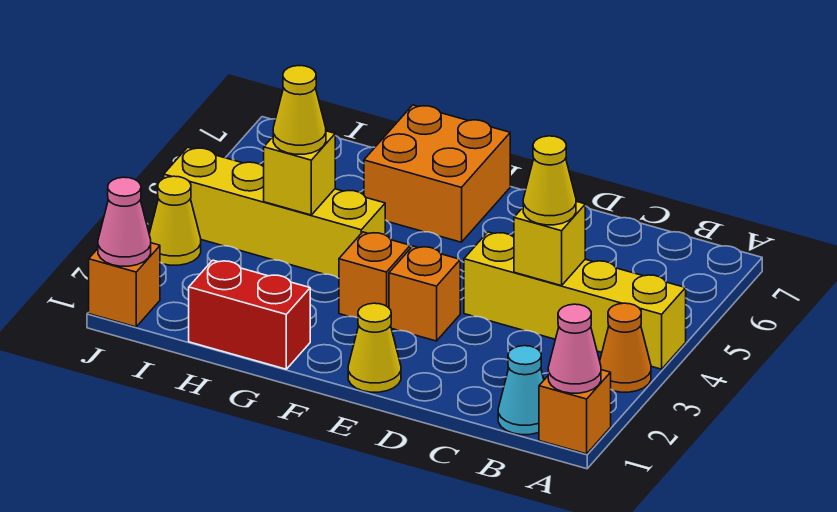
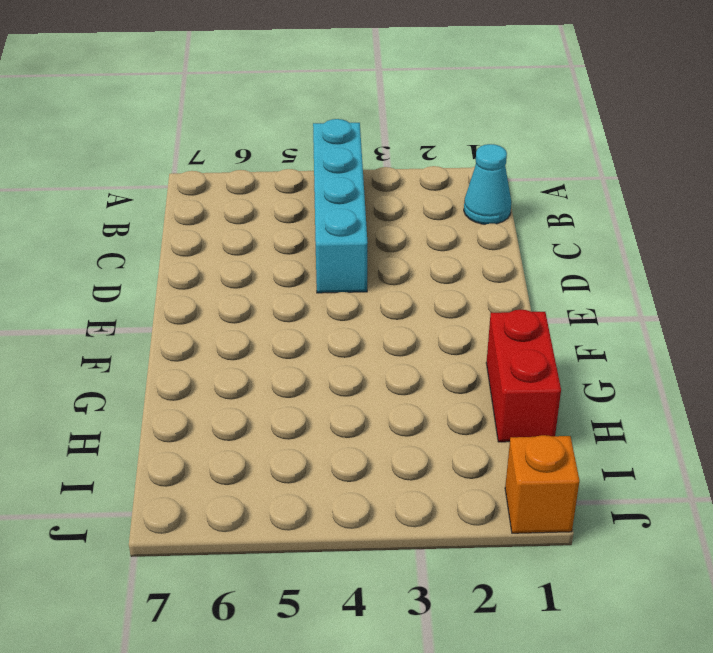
cyan 1x4 brick [313,119,368,293] -> yellow 1x4 brick [464,232,686,369]
none -> orange 1x1 brick [539,370,611,454]
none -> orange 1x1 cone [600,303,651,392]
none -> yellow 1x1 cone [348,303,401,392]

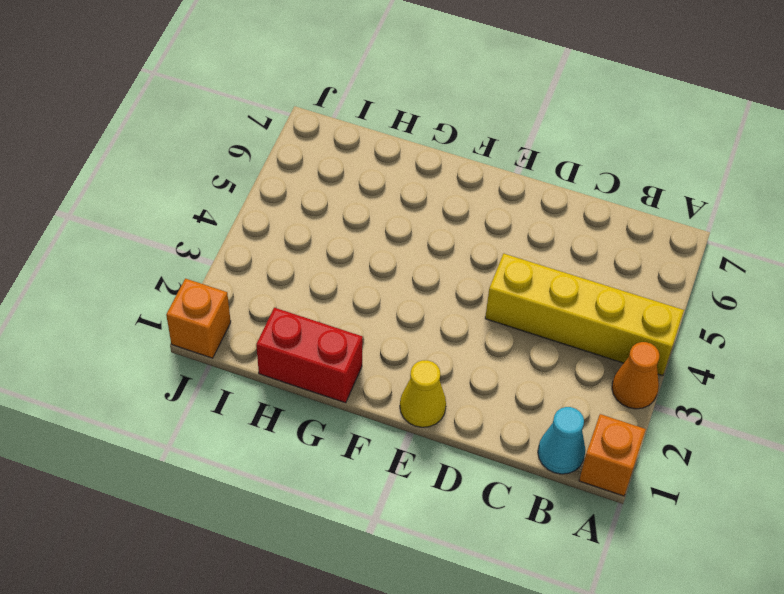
none -> orange 1x1 brick [389,246,460,341]
none -> orange 1x1 brick [339,232,410,318]
none -> orange 2x2 brick [364,105,510,242]

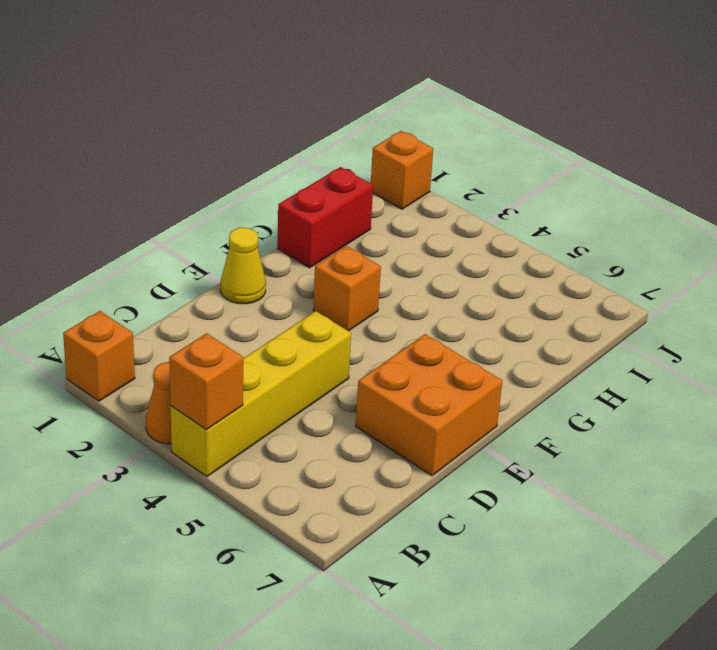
orange 1x1 brick [169,333,243,430] -> orange 1x1 brick moved to [389,246,460,341]
orange 2x2 brick [356,334,502,476] -> orange 2x2 brick moved to [364,105,510,242]
none -> cyan 1x1 cone [498,346,544,435]
none -> yellow 1x4 brick [164,147,385,278]
none -> yellow 1x1 cone [149,176,201,265]

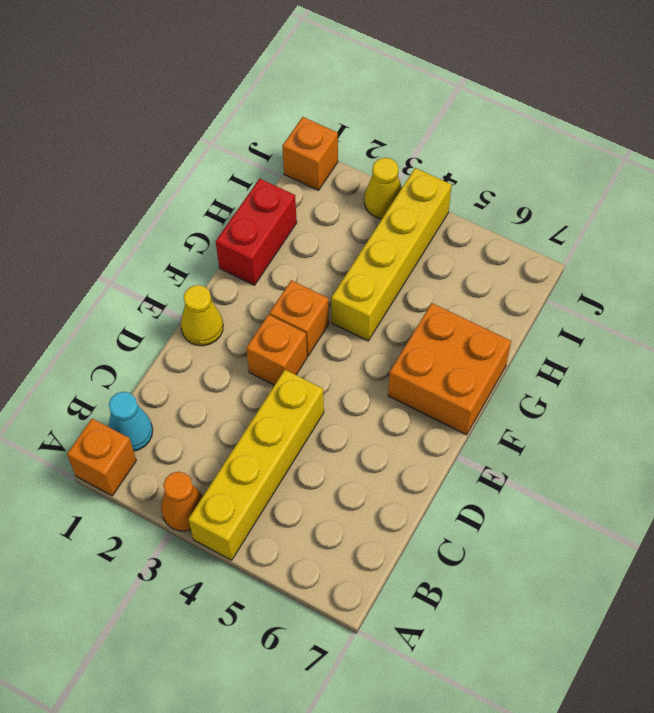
none -> pink 1x1 cone [548,304,601,393]
none -> yellow 1x1 brick [514,201,585,286]
none -> yellow 1x1 brick [264,131,335,215]

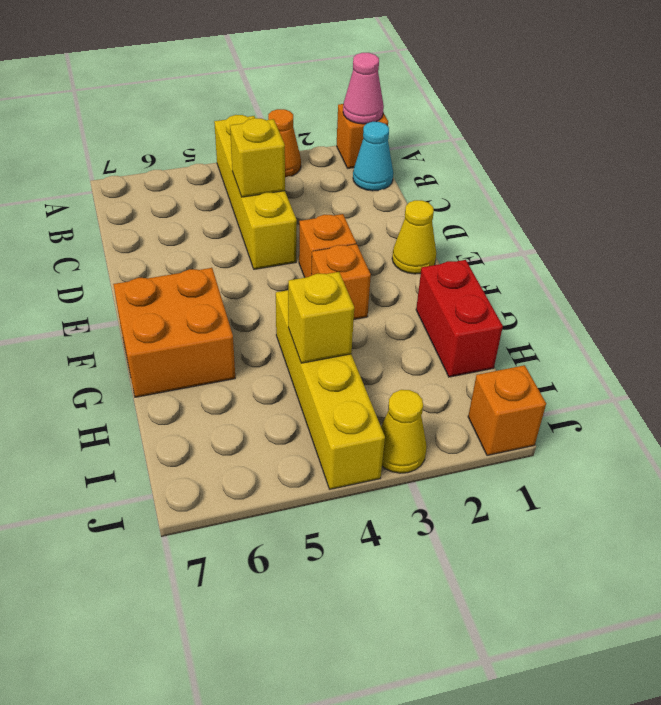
none -> pink 1x1 cone [98,177,151,266]
none -> yellow 1x1 cone [523,136,576,225]
none -> yellow 1x1 cone [273,66,326,154]

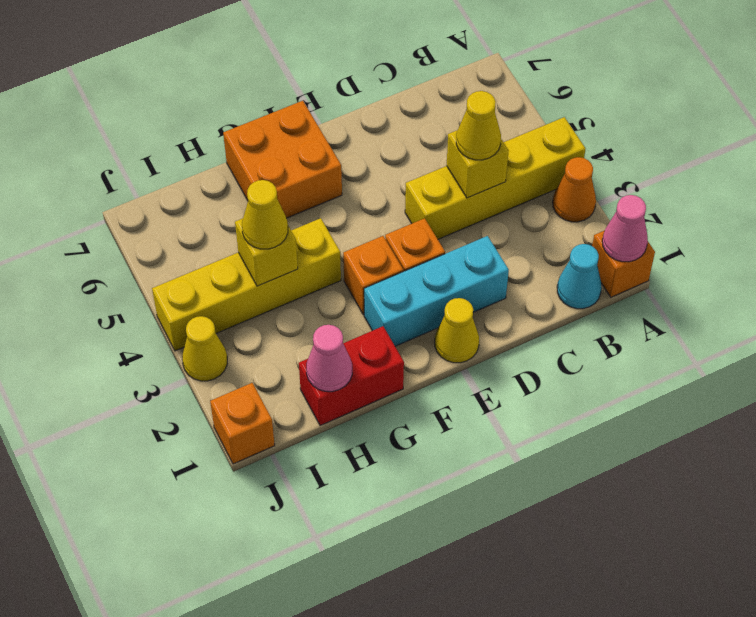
cyan 1x3 brick [364,236,509,346] -> none
pink 1x1 cone [306,325,352,392] -> pink 1x1 cone moved to [98,177,151,266]

